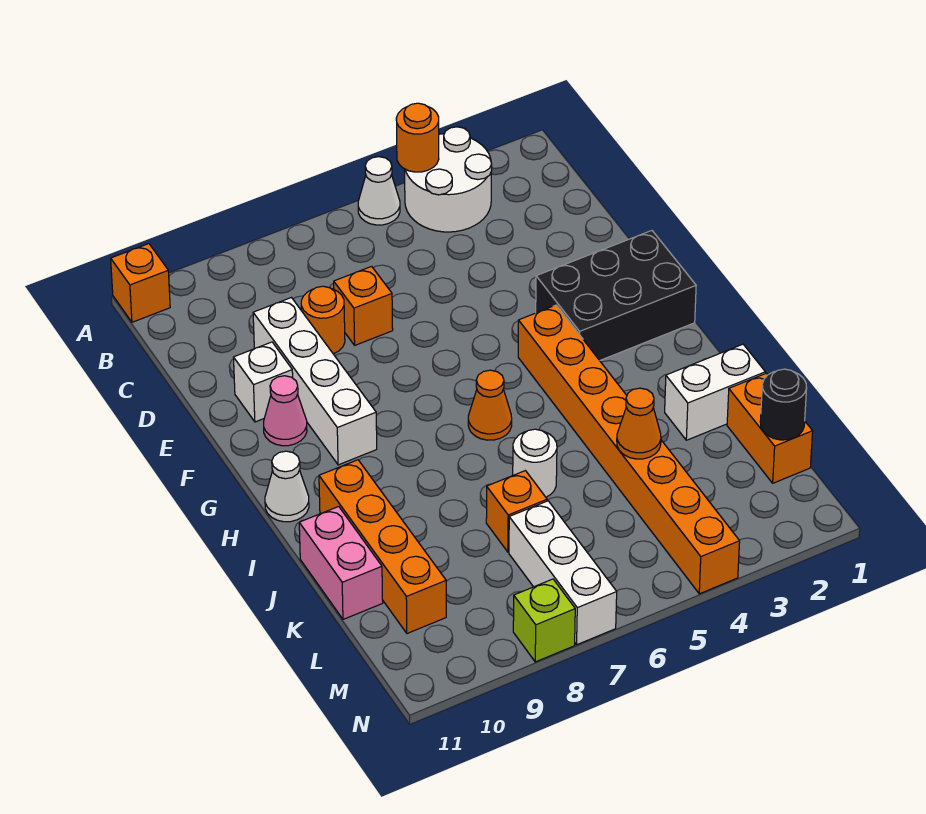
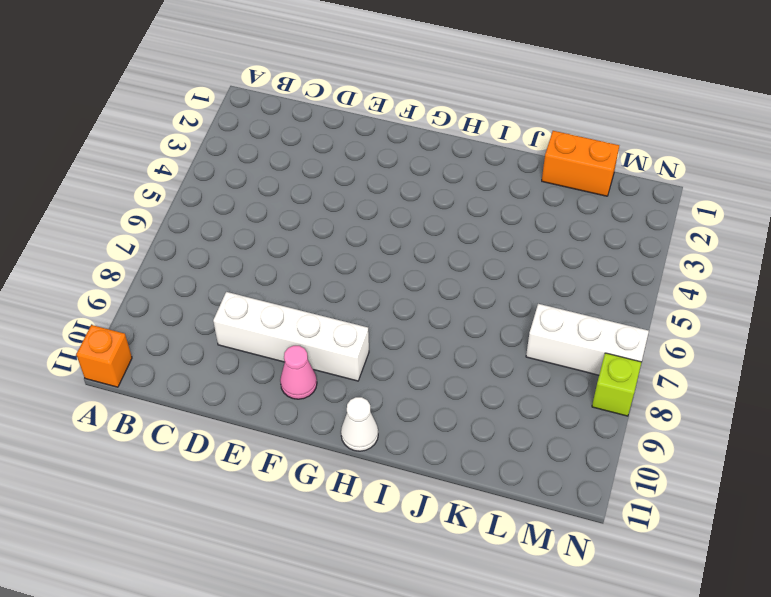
none -> white 2x2 round brick [405,127,492,232]
none -> white 1x1 cone [358,157,400,225]
none -> orange 1x1 brick [334,266,393,345]

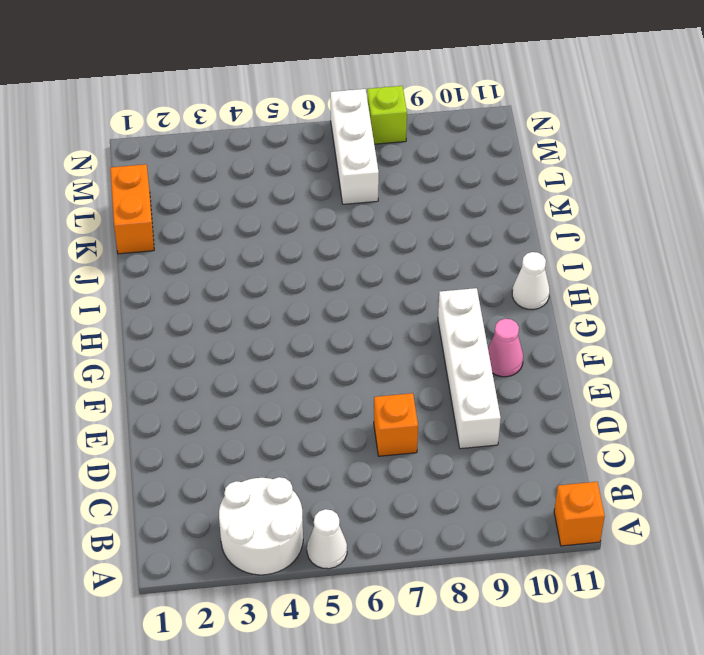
none -> orange 1x1 round brick [301,286,345,354]
none -> white 1x1 brick [234,342,293,422]
none -> black 2x3 brick [536,231,696,360]

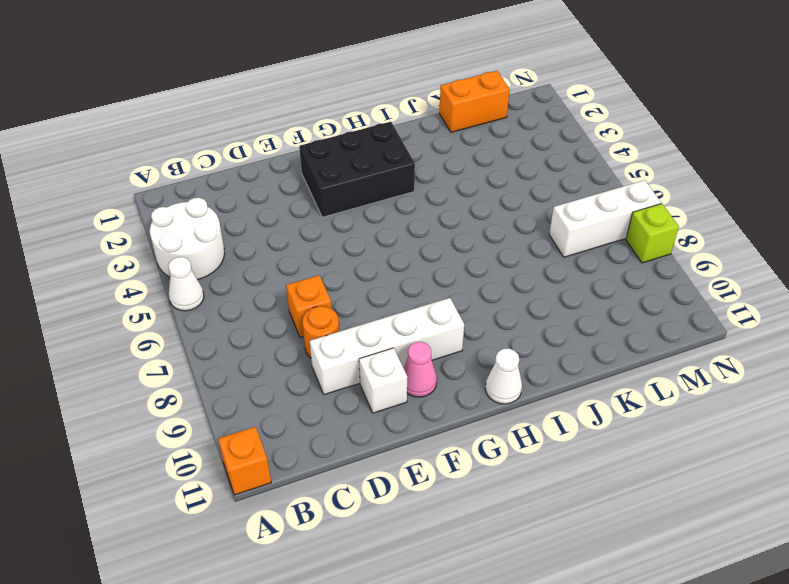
black 2x3 brick [299,122,415,217] -> black 2x3 brick turned to [536,231,696,360]
none -> orange 1x8 brick [518,305,740,594]
none -> orange 1x1 cone [468,370,512,440]
none -> orange 1x4 brick [319,460,446,633]

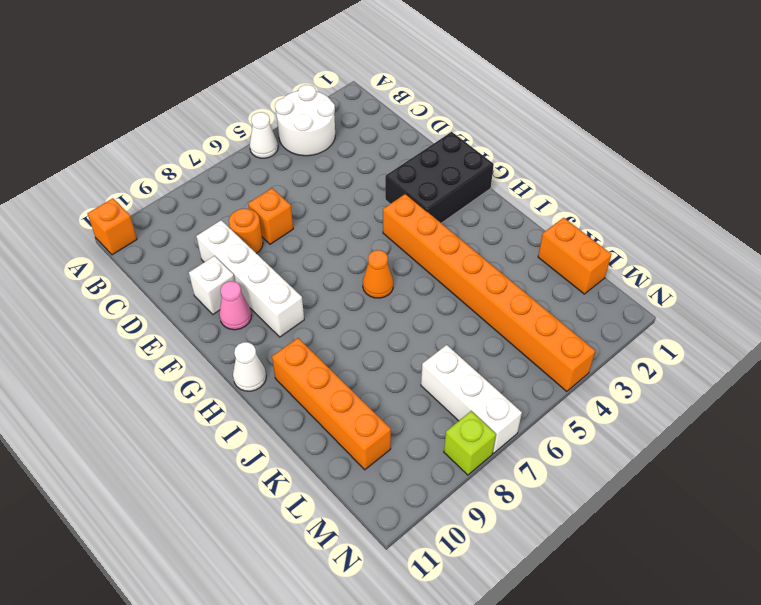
none -> white 1x2 brick [665,344,765,440]
none -> white 1x1 round brick [513,429,557,497]
none -> pink 1x2 brick [299,507,383,619]

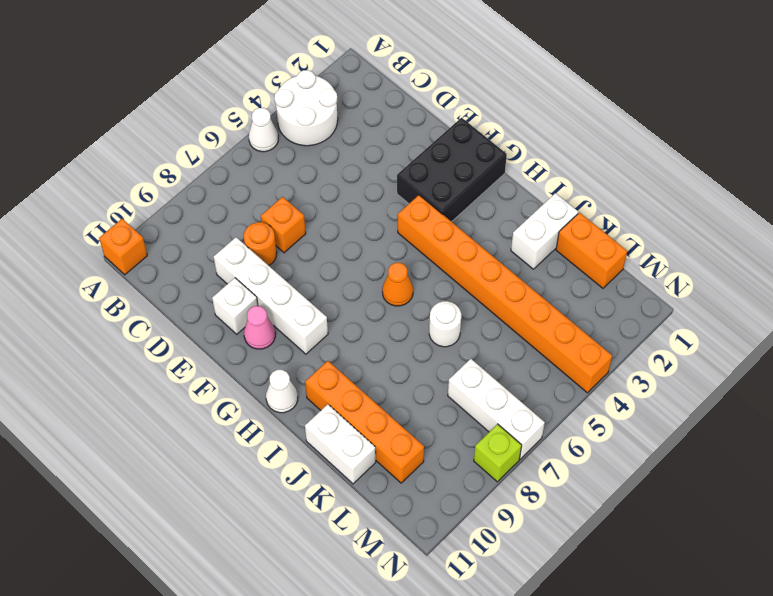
white 1x2 brick [305,404,376,484] -> pink 1x2 brick [299,507,383,619]
none -> orange 1x1 brick [486,471,547,552]
none -> orange 1x1 round brick [396,103,439,172]
none -> orange 1x1 cone [617,388,661,459]

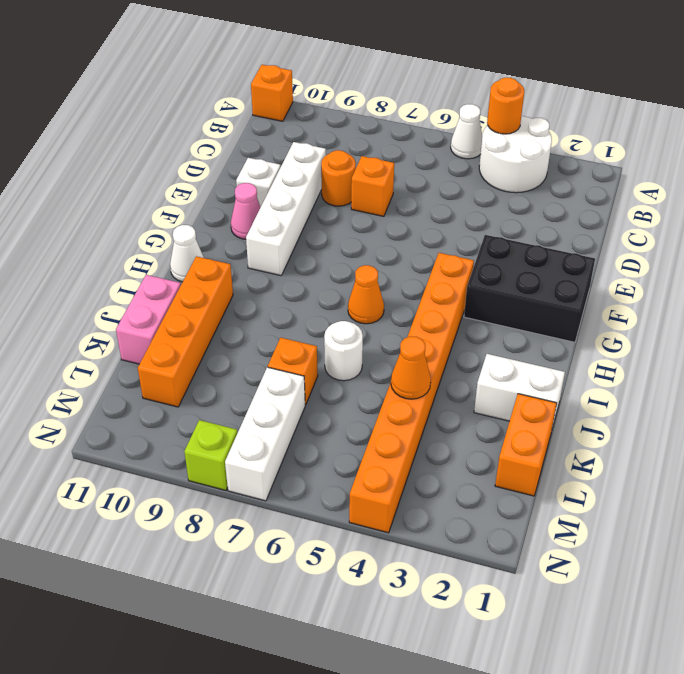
none -> black 1x1 round brick [760,369,807,440]

